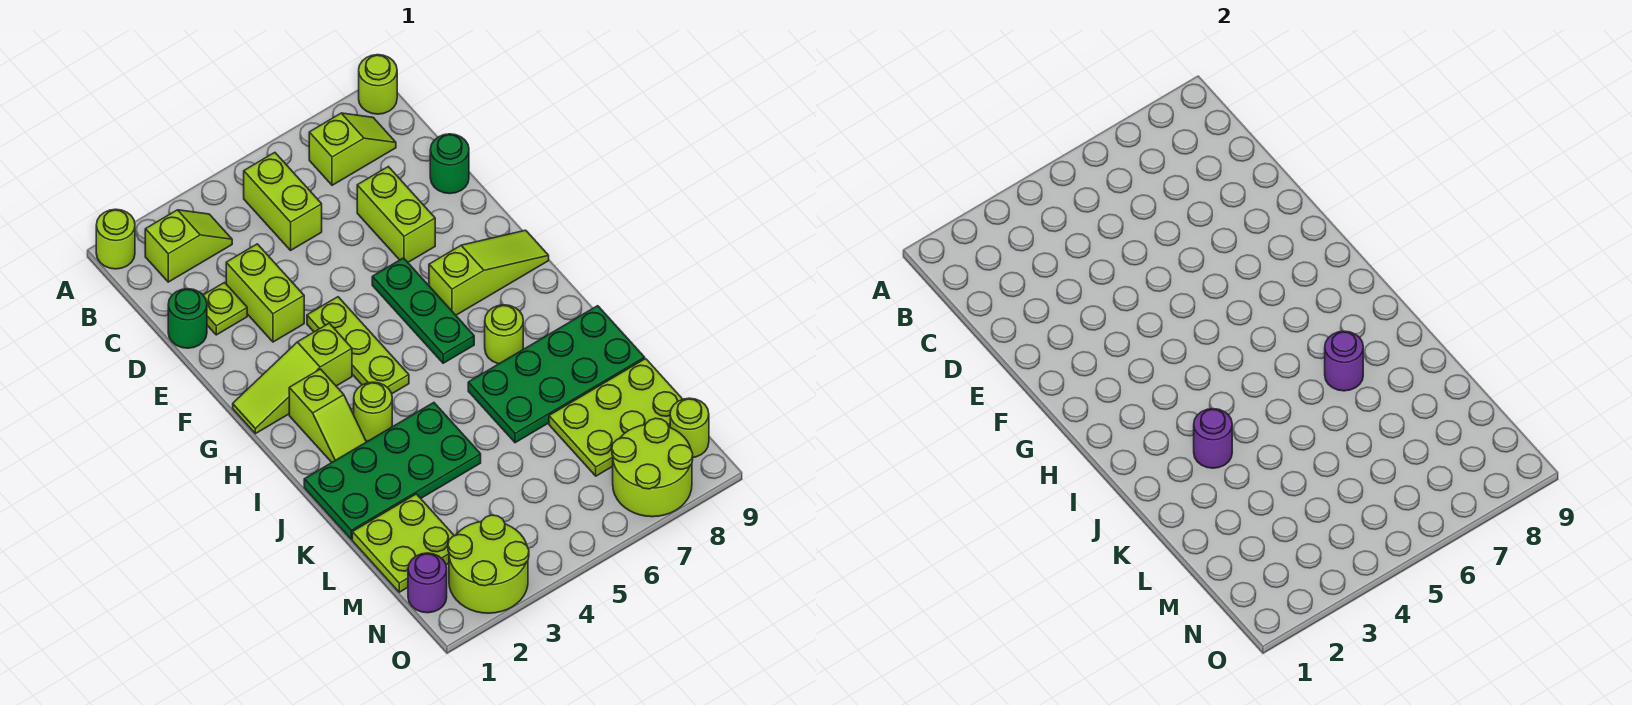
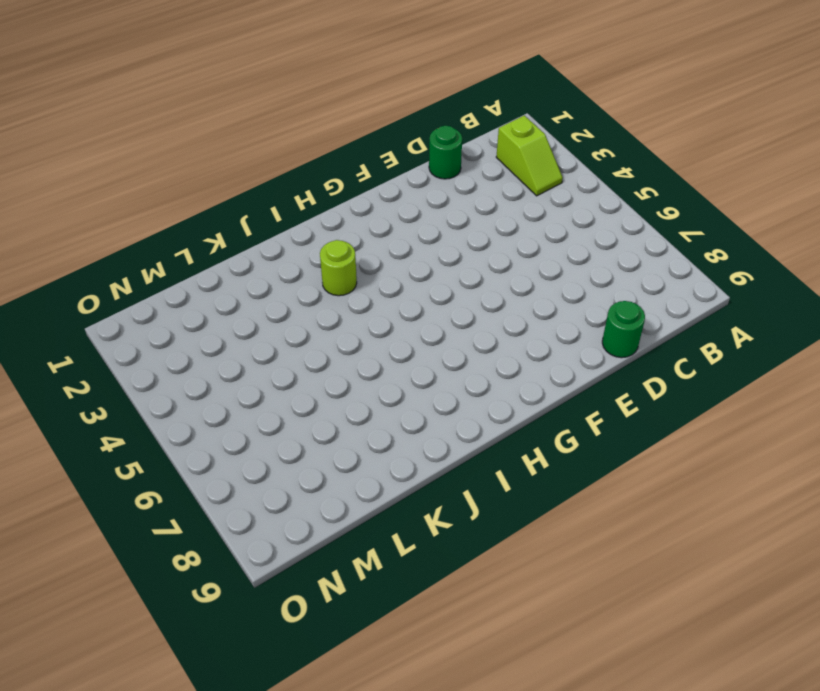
none -> lime 1x1 round brick [96,209,135,269]
none -> lime 1x1 round brick [359,55,397,114]
none -> lime 1x2 brick [244,153,322,250]

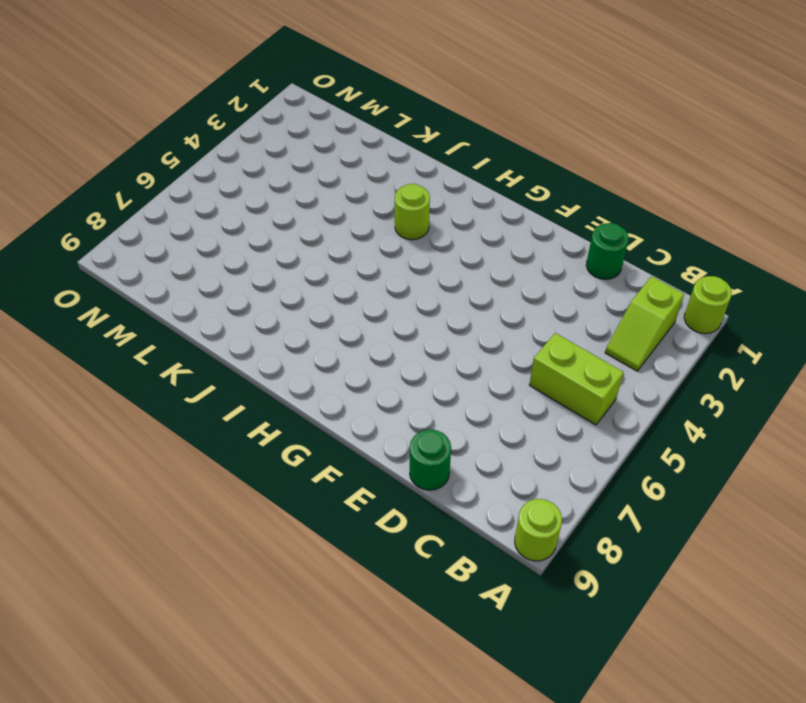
none -> lime 1x2 slope [309,113,396,185]
none -> lime 1x1 plate [204,283,247,335]
none -> lime 1x2 brick [226,244,304,342]

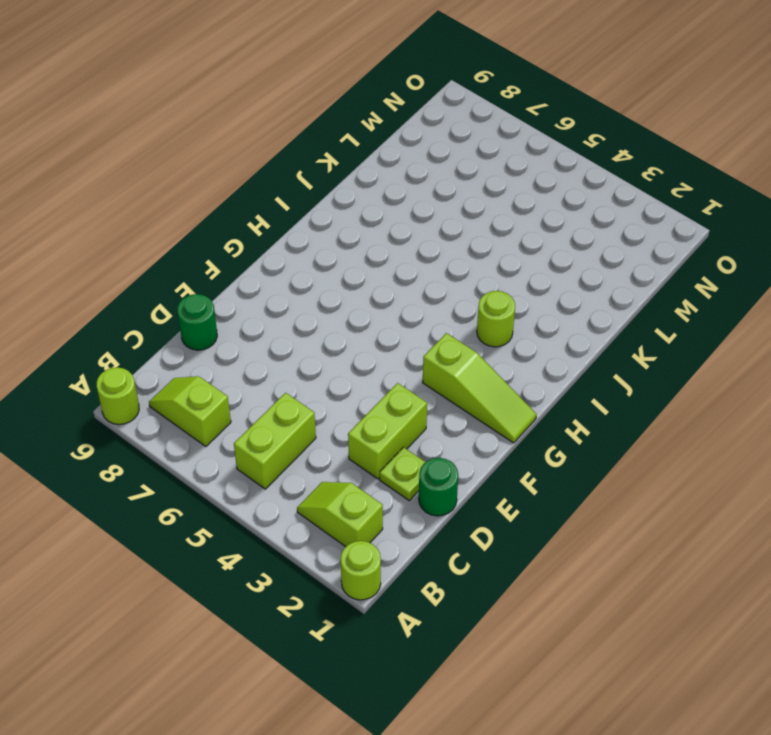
none -> lime 1x2 brick [357,167,435,262]
none -> lime 1x3 plate [307,297,409,394]
none -> green 1x3 plate [372,258,474,363]

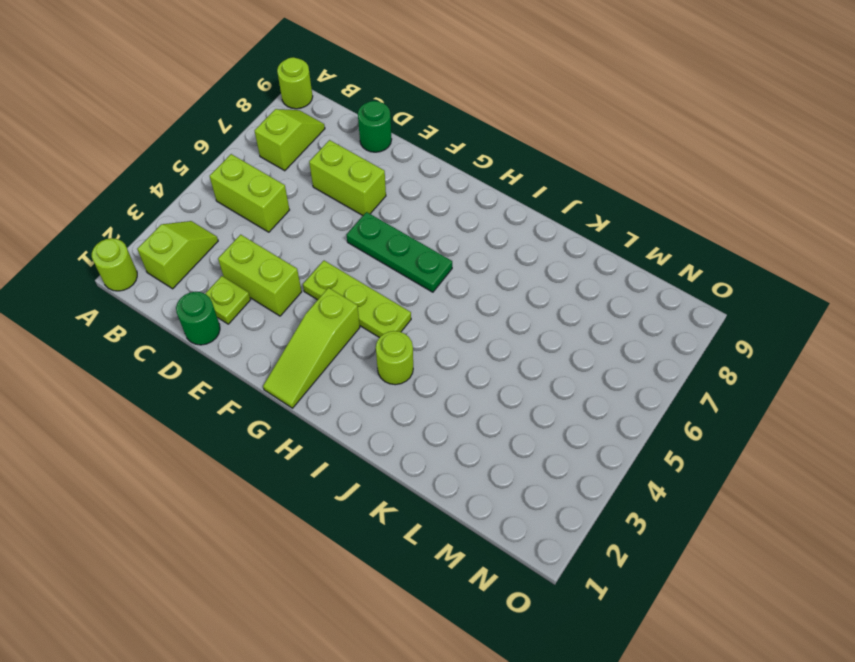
none -> lime 1x3 slope [429,230,549,315]
none -> lime 1x2 slope [289,369,366,462]
none -> lime 1x1 round brick [485,305,523,364]

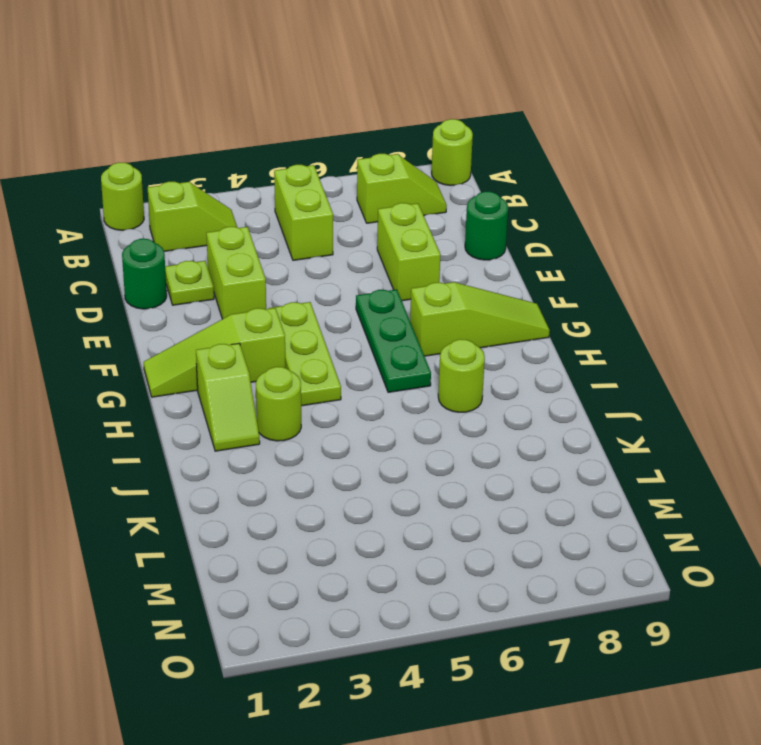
none -> green 2x4 plate [304,403,481,539]
none -> green 2x4 plate [468,306,645,443]
none -> lime 2x2 plate [352,494,454,592]

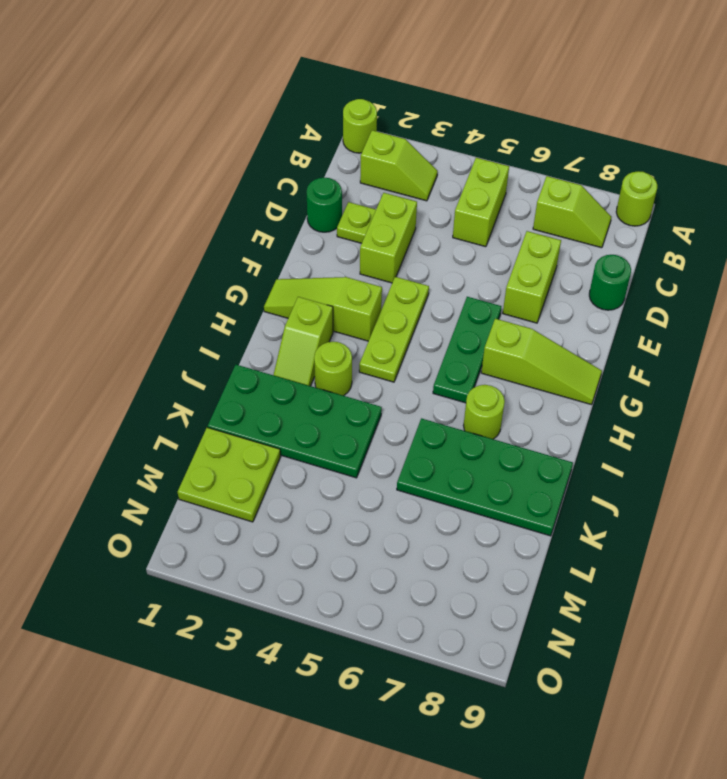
none -> lime 2x3 plate [549,359,683,476]
none -> purple 1x1 round brick [408,553,447,613]
none -> lime 2x2 round brick [448,515,529,613]

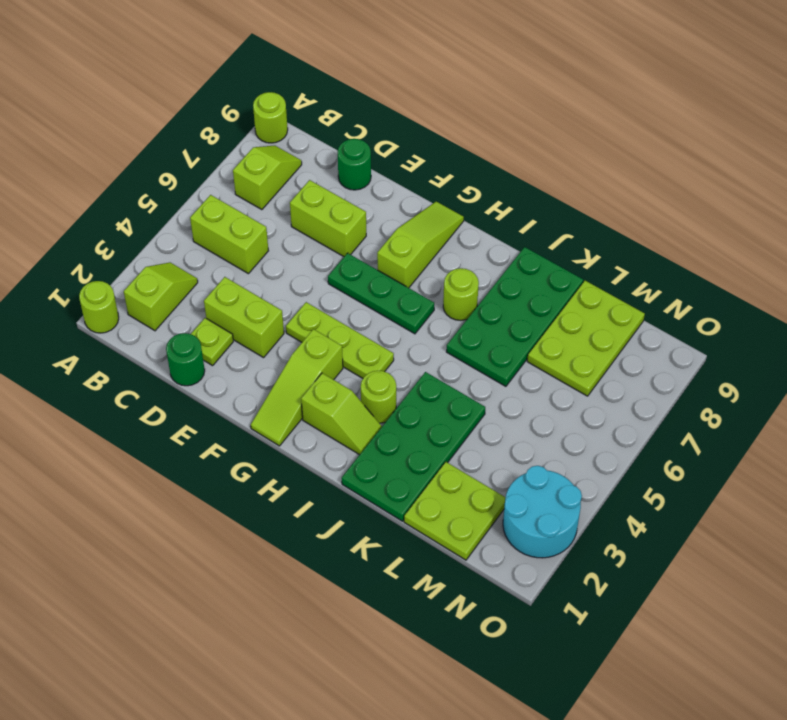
cyan 2x2 round brick [503,466,582,558] -> lime 2x2 round brick [448,515,529,613]
none -> purple 1x1 round brick [408,553,447,613]
none -> lime 2x2 round brick [612,418,693,517]
none -> lime 1x1 round brick [670,398,709,457]

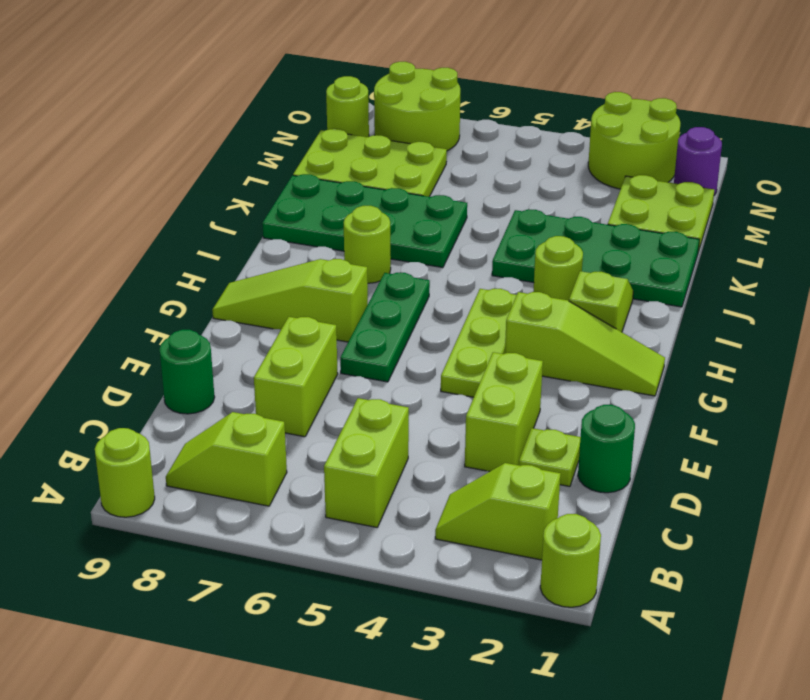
none -> purple 1x1 round brick [1194,409,1232,468]
none -> purple 1x1 round brick [1325,331,1363,391]

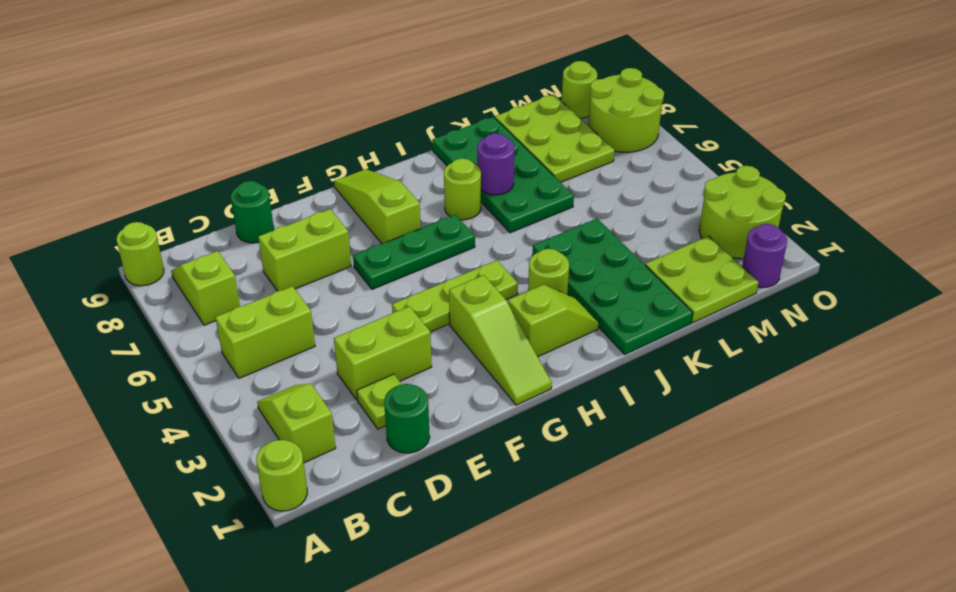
none -> purple 1x1 round brick [1194,409,1232,468]

